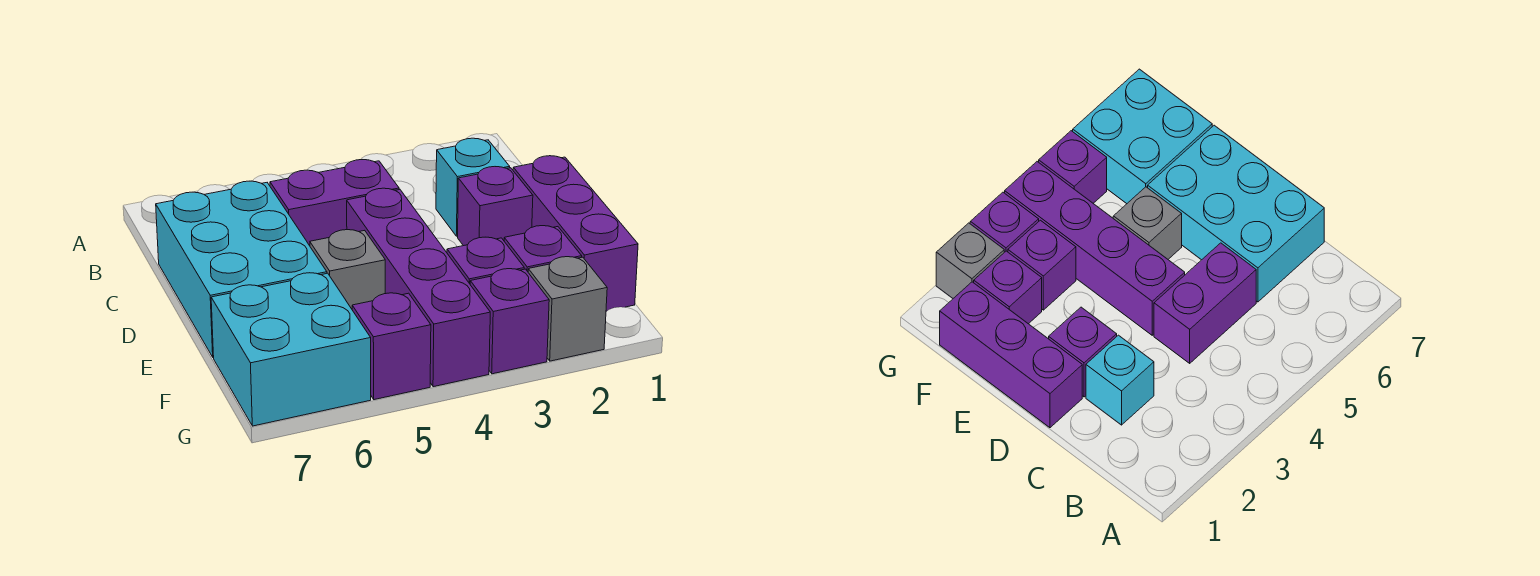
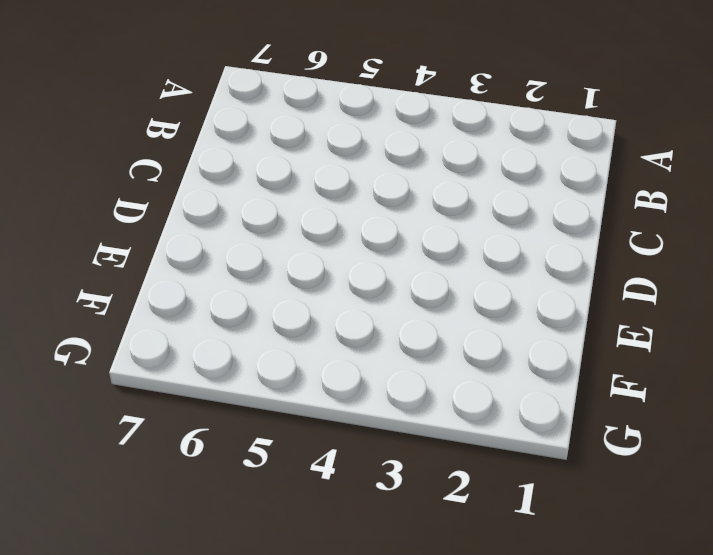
none -> cyan 1x1 brick [436,138,510,236]
none -> purple 1x2 brick [270,160,399,246]
none -> cyan 2x3 brick [156,181,327,357]

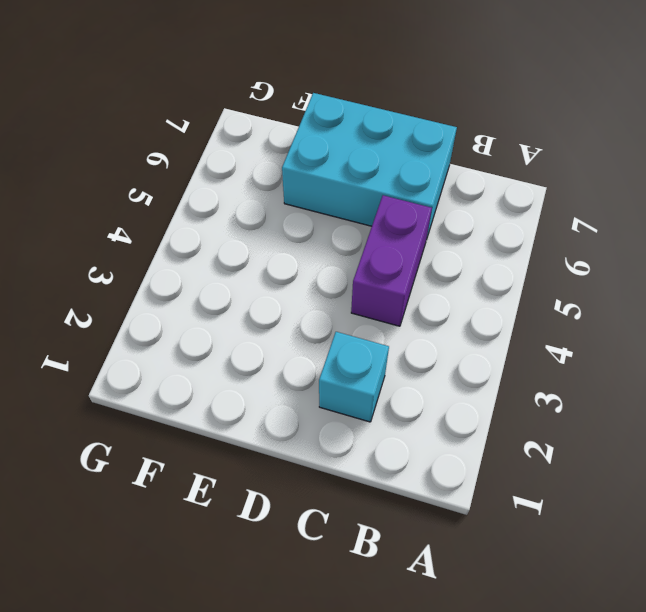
none -> purple 1x3 brick [513,156,638,311]
none -> purple 1x1 brick [458,167,533,246]
none -> purple 1x4 brick [347,188,490,387]

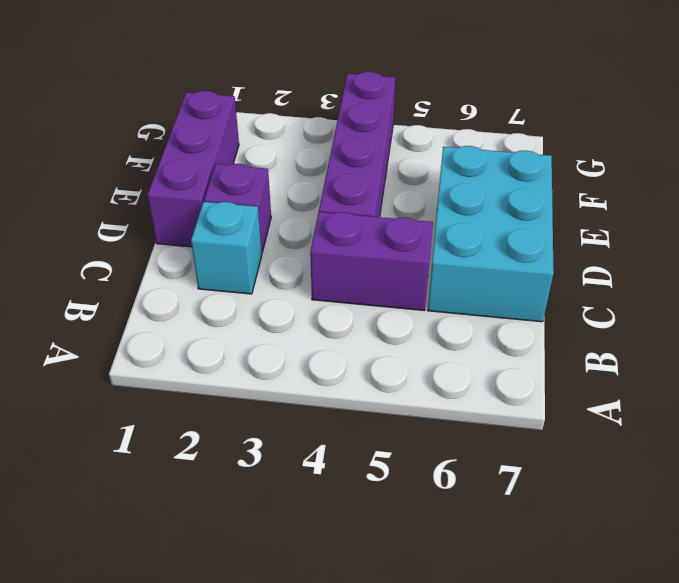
none -> grey 1x1 brick [310,230,385,309]
none -> purple 1x1 brick [504,226,582,272]
none -> purple 1x1 brick [447,237,524,284]

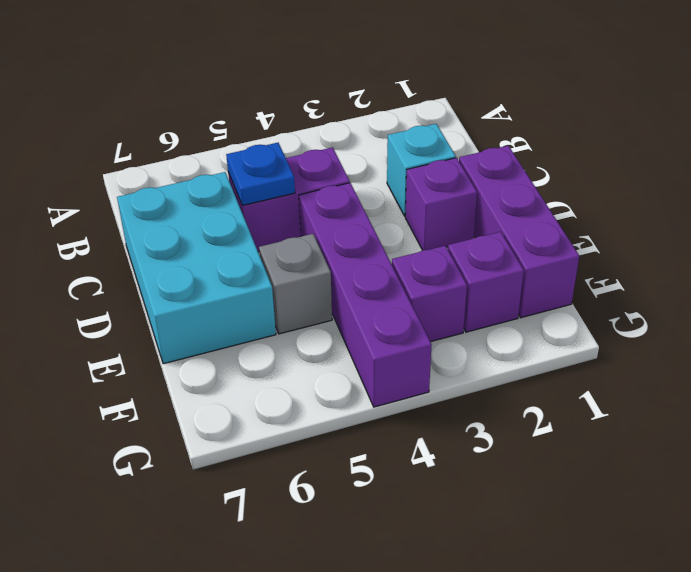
blue 1x1 plate [226,143,295,206] -> none
none -> cyan 2x2 brick [211,273,371,426]
none -> grey 1x1 brick [528,257,607,361]
none -> purple 1x1 brick [470,269,549,374]

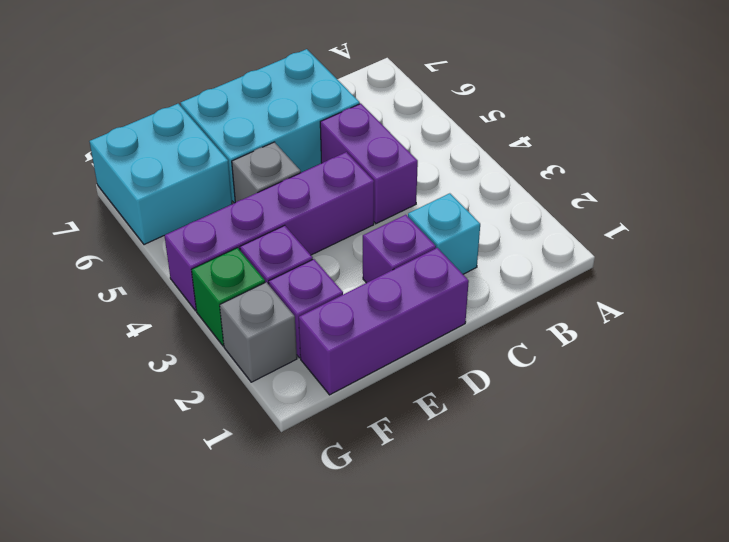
green 1x1 brick [192,248,265,346] -> purple 1x1 brick [470,269,549,374]
none -> purple 1x1 brick [352,293,431,400]

